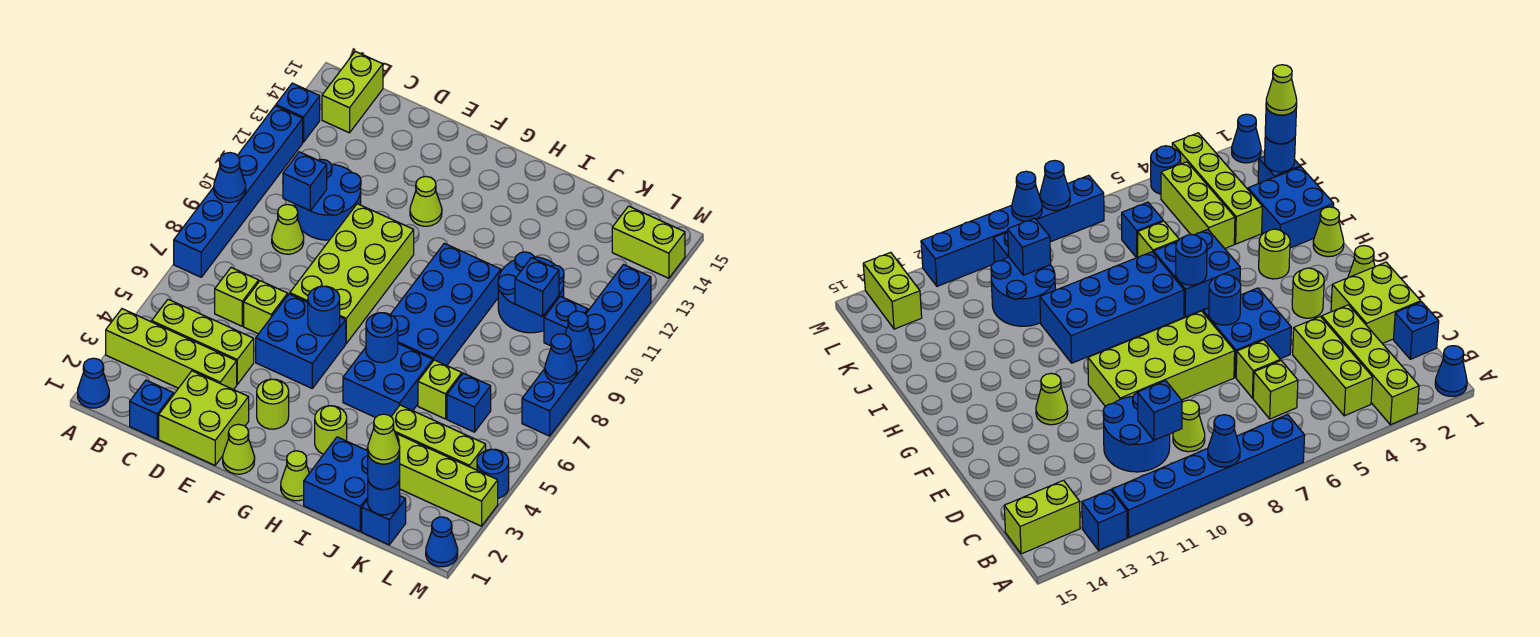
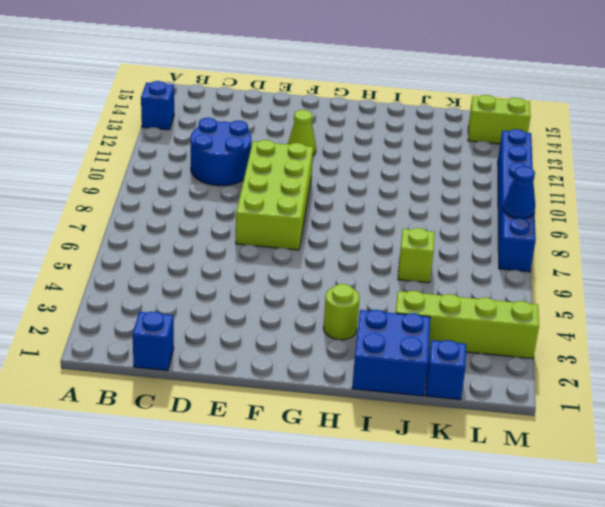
none -> blue 1x1 cone [78,358,109,408]
none -> lime 1x4 brick [106,309,237,390]
none -> blue 1x6 brick [174,106,303,277]
none -> lime 1x3 brick [152,299,254,384]

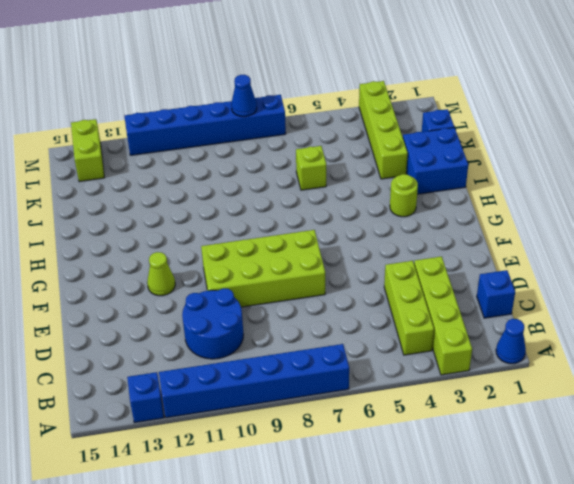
none -> lime 1x2 brick [322,51,383,133]
none -> lime 1x1 brick [215,268,259,326]
none -> lime 1x1 cone [272,204,304,254]
none -> lime 2x2 brick [159,371,249,465]

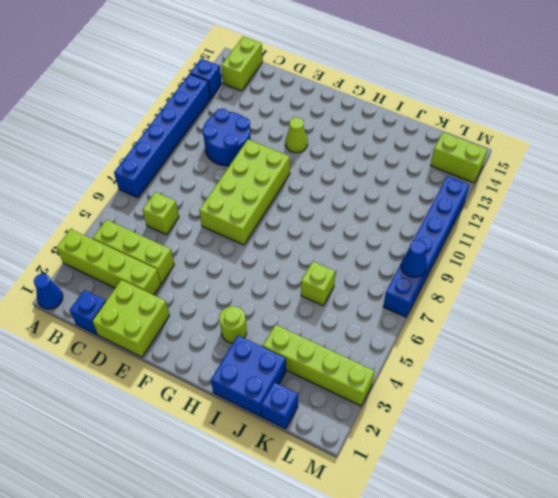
none -> lime 1x1 cone [272,204,304,254]
none -> lime 1x1 brick [244,281,288,334]
none -> blue 2x2 brick [256,294,346,388]
none -> lime 1x1 cone [223,424,255,474]

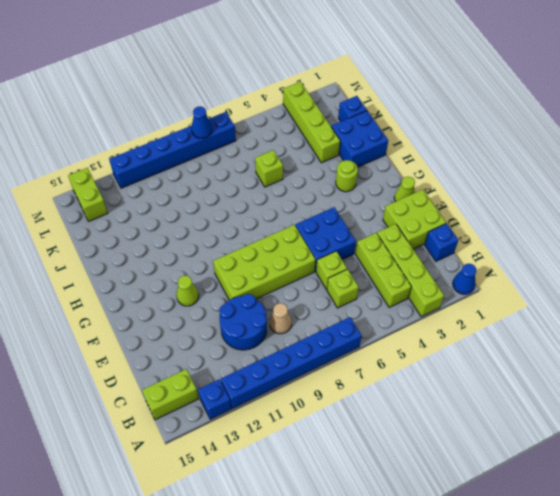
tan 1x1 cone [270,303,292,334] -> lime 1x1 cone [272,204,304,254]
none -> lime 1x1 round brick [257,379,289,429]
none -> lime 1x1 cone [281,451,309,501]
none -> blue 2x2 brick [343,344,433,417]
none -> blue 2x4 brick [390,243,501,366]

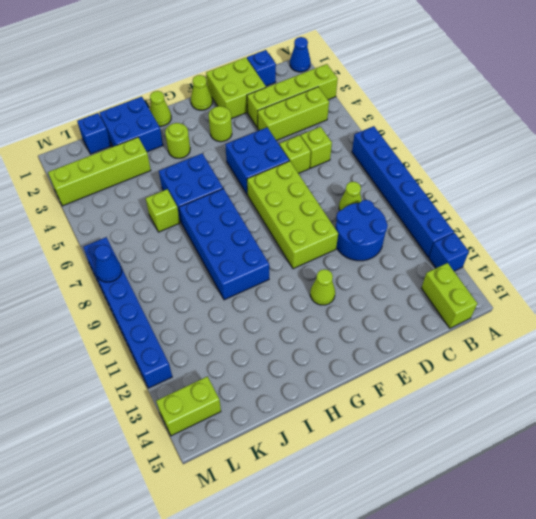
none -> lime 1x3 brick [391,405,486,470]
none -> blue 2x2 round brick [498,252,564,333]
none -> blue 1x1 brick [447,373,491,432]
none -> blue 1x1 brick [544,296,588,346]

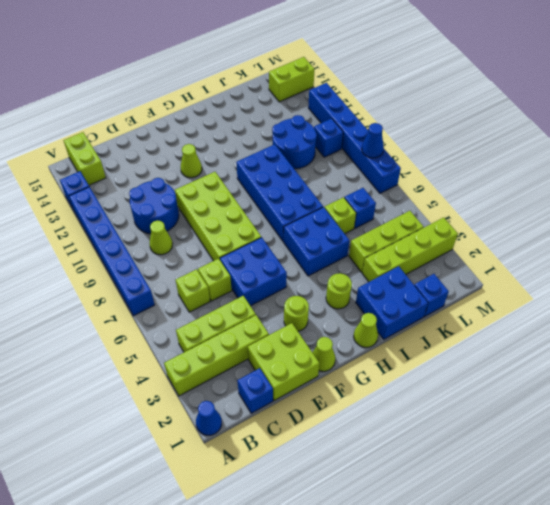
none -> blue 1x1 cone [426,517,458,567]
none -> blue 1x1 round brick [477,449,509,498]
none -> blue 1x1 cone [214,153,246,202]
none -> blue 1x1 brick [283,152,327,211]

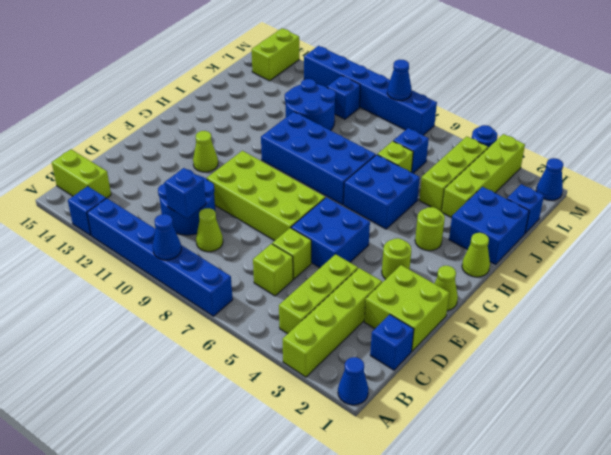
none -> blue 1x1 round brick [308,286,340,336]
none -> blue 1x1 round brick [366,313,398,363]
none -> blue 1x1 round brick [368,478,400,515]
none -> blue 1x1 brick [515,258,559,317]

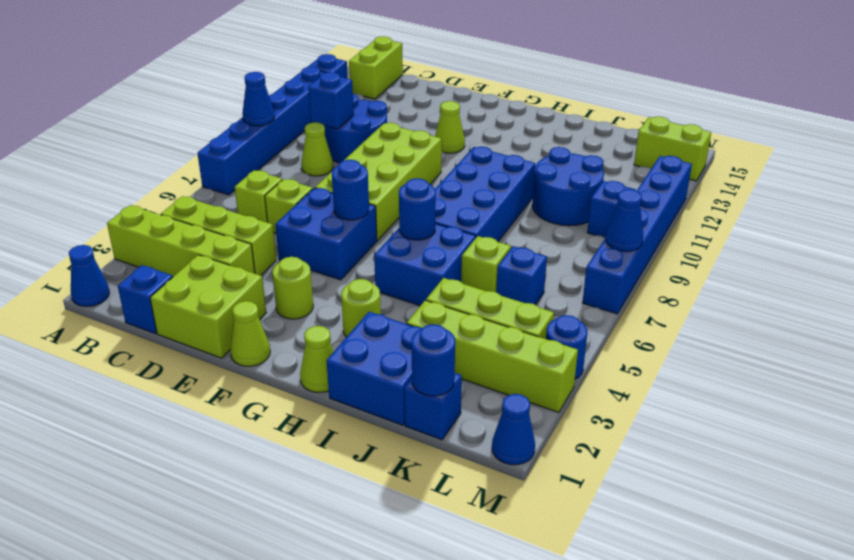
none -> blue 1x1 brick [515,258,559,317]
none -> blue 1x1 cone [565,311,594,361]
none -> blue 1x1 round brick [368,453,400,489]
none -> lime 1x1 cone [368,414,400,464]

